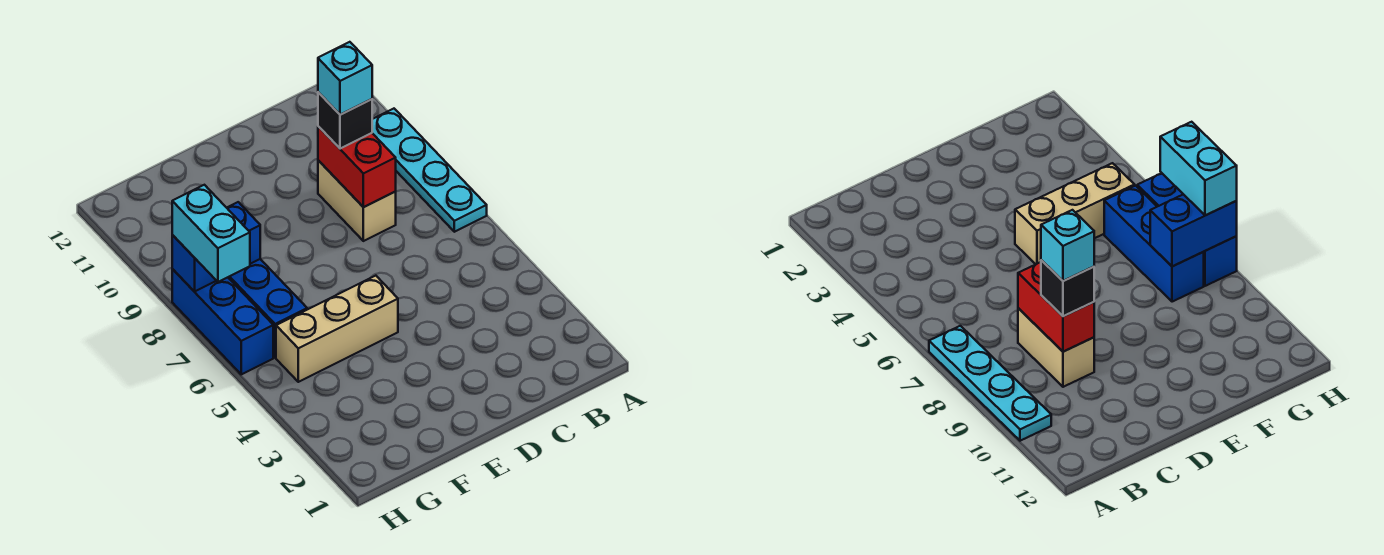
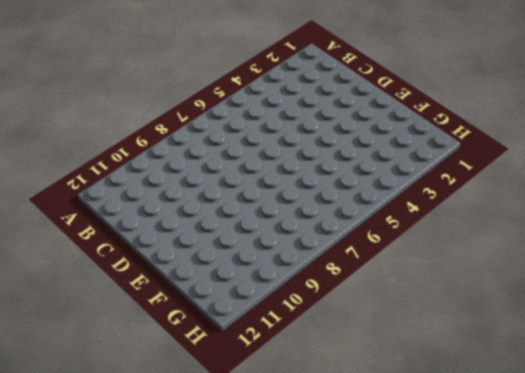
none -> cyan 1x4 plate [372,109,487,232]
none -> tan 1x2 brick [318,160,396,241]

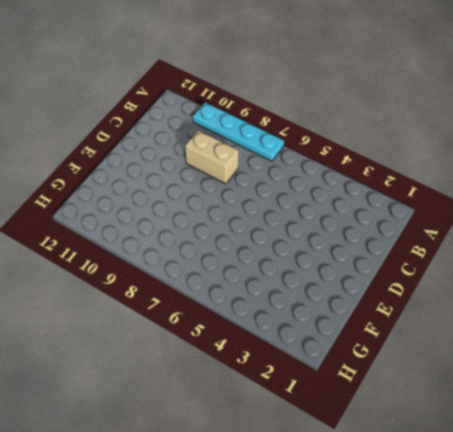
none -> tan 1x3 brick [276,276,398,382]
none -> blue 1x3 brick [228,259,307,358]

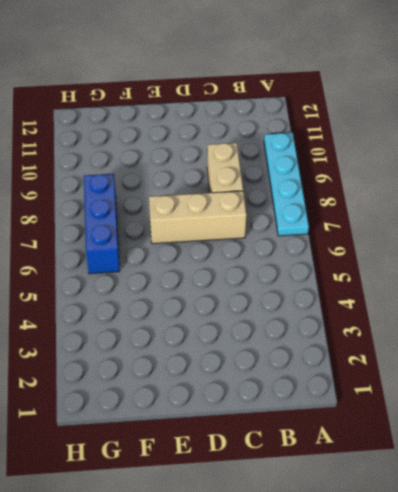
tan 1x3 brick [149,191,247,244] -> tan 1x3 brick moved to [276,276,398,382]
none -> blue 1x3 brick [172,269,273,374]
none -> red 1x2 brick [318,126,396,207]

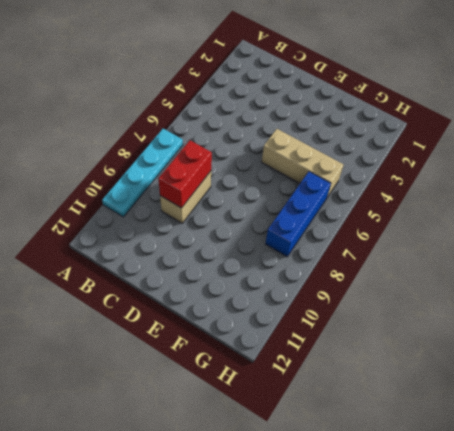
none -> blue 1x3 brick [172,269,273,374]
none -> blue 1x2 brick [172,202,260,292]

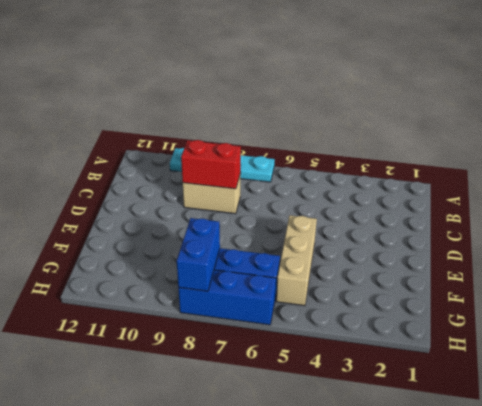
none -> black 1x1 brick [318,92,372,149]
none -> cyan 1x2 brick [172,185,250,282]

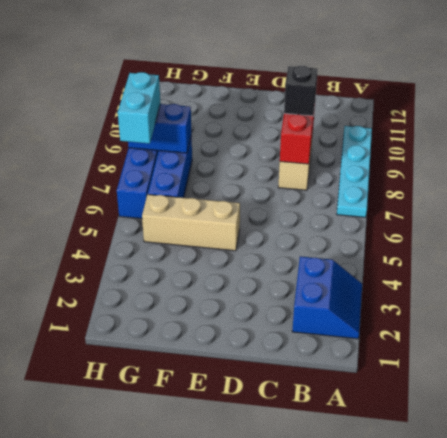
blue 2x2 slope [292,256,362,339] -> none
none -> cyan 1x1 brick [318,42,372,115]

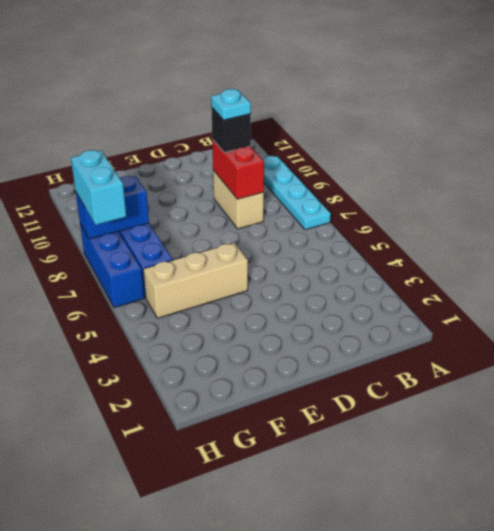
cyan 1x1 plate [211,89,251,120] -> cyan 1x1 brick [318,42,372,115]

